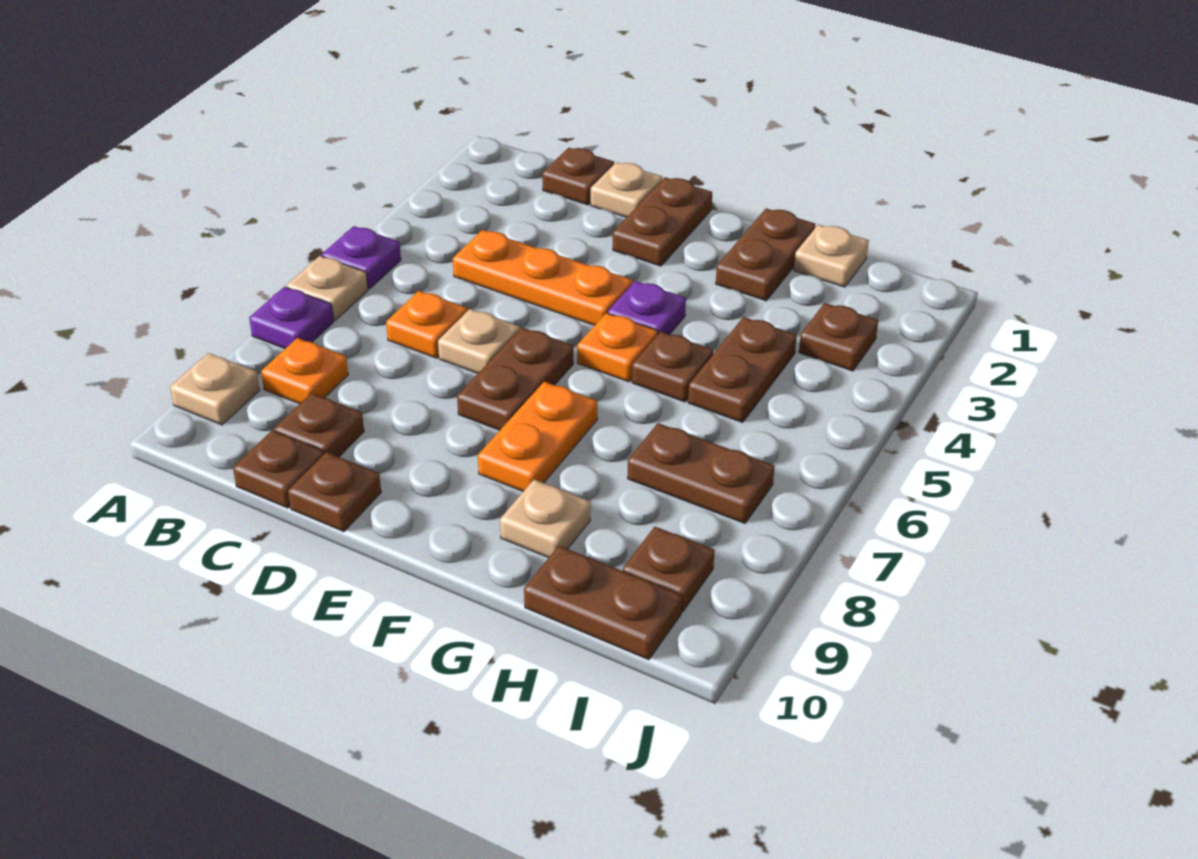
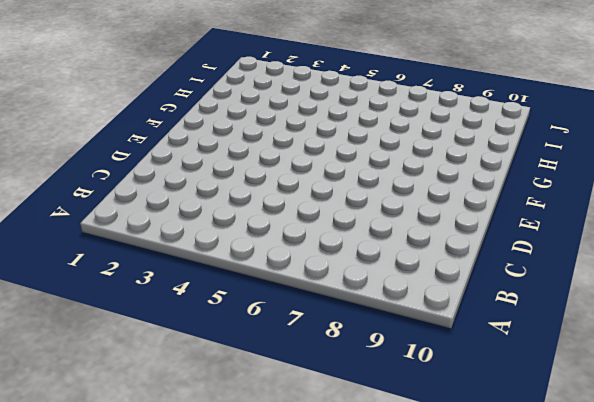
none -> purple 1x1 plate [321,226,401,289]
none -> tan 1x1 plate [286,256,368,321]
none -> purple 1x1 plate [249,287,333,349]

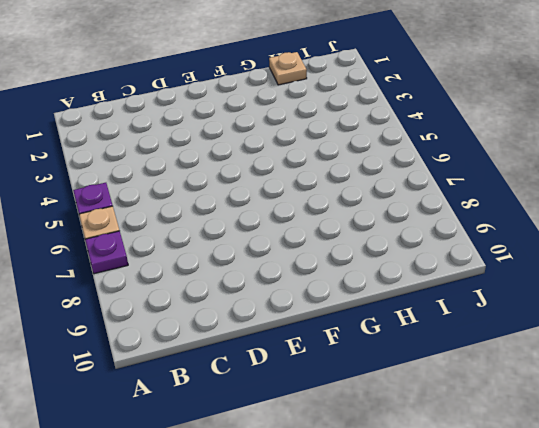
none -> tan 1x1 plate [170,353,260,425]
none -> orange 1x1 plate [261,338,348,404]
none -> brown 1x1 plate [542,148,614,205]

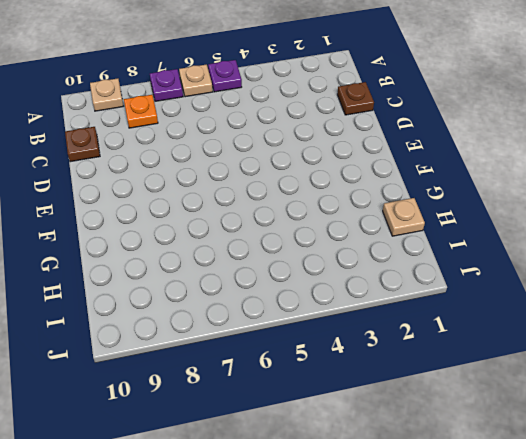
none -> orange 1x3 plate [453,230,633,325]
none -> orange 1x1 plate [386,291,467,358]
none -> brown 1x1 plate [274,393,364,457]

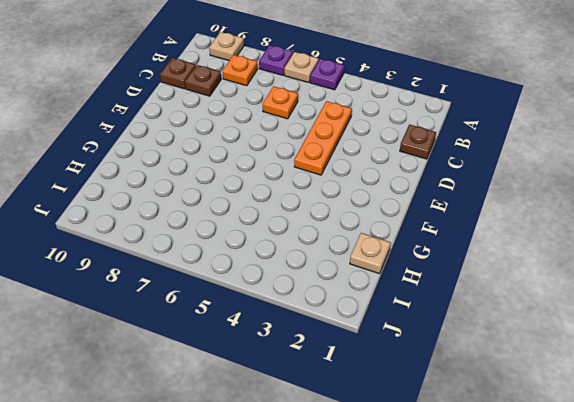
none -> tan 1x1 plate [591,162,663,217]
none -> tan 1x1 plate [438,309,520,373]
none -> brown 1x1 plate [288,452,381,532]

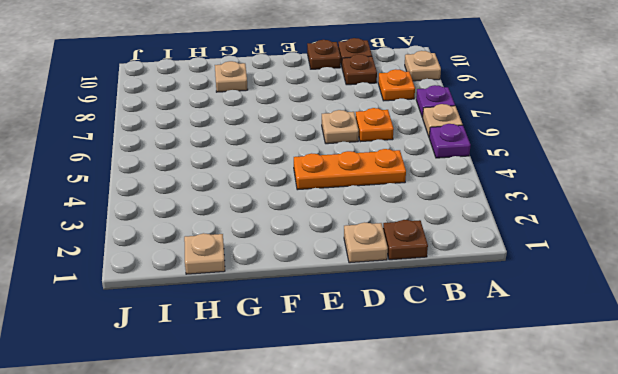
none -> brown 1x2 plate [613,177,712,266]
none -> brown 1x2 plate [457,327,573,430]
none -> purple 1x1 plate [608,281,686,335]

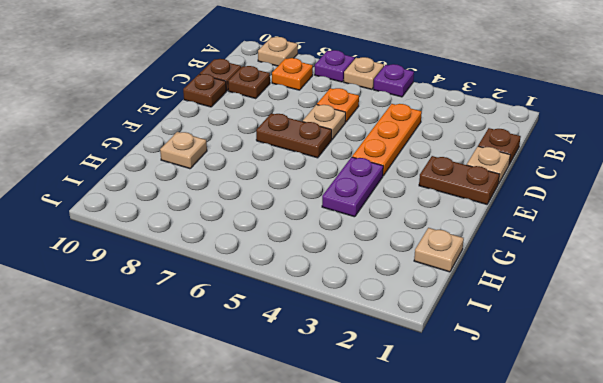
purple 1x2 plate [322,157,383,217] -> purple 1x1 plate [608,281,686,335]
none -> orange 1x1 plate [577,313,658,382]
none -> orange 1x2 plate [478,382,597,491]
none -> brown 1x2 plate [716,209,816,301]

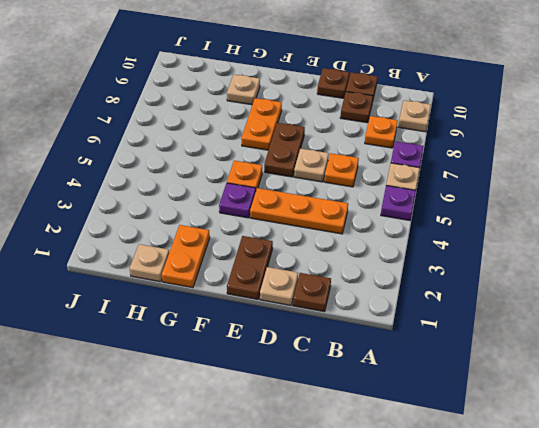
orange 1x2 plate [162,225,210,288] -> brown 1x2 plate [716,209,816,301]
none -> brown 1x1 plate [632,332,713,402]
none -> brown 1x2 plate [688,317,797,423]
none -> brown 1x2 plate [628,423,775,523]

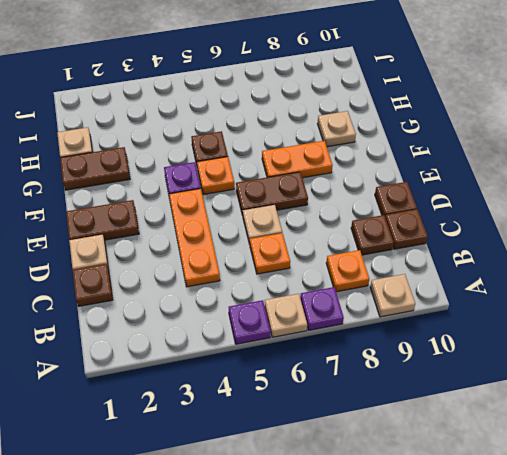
none -> brown 1x2 plate [688,317,797,423]
none -> brown 1x2 plate [628,423,775,523]
none -> brown 1x2 plate [524,546,682,660]

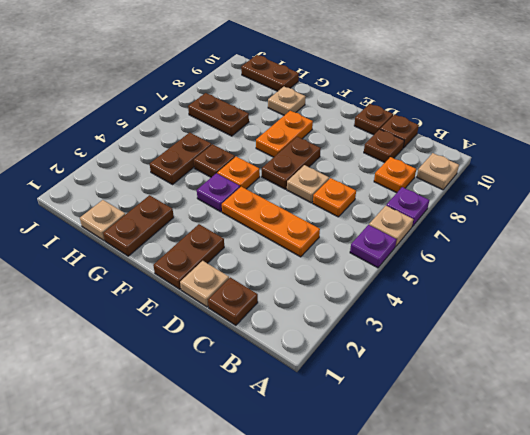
none -> brown 1x1 plate [799,303,878,371]
none -> brown 1x1 plate [623,527,715,612]

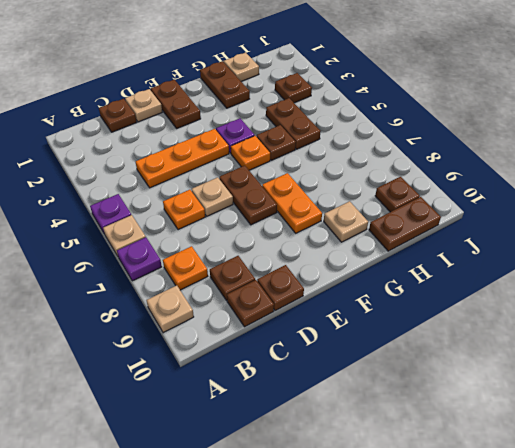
none -> brown 1x2 plate [628,423,775,523]

